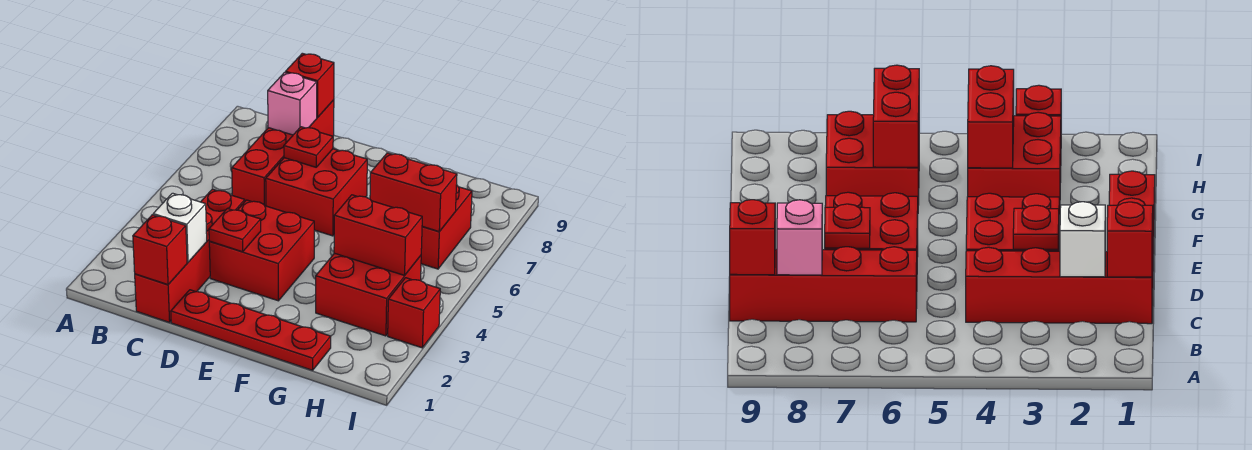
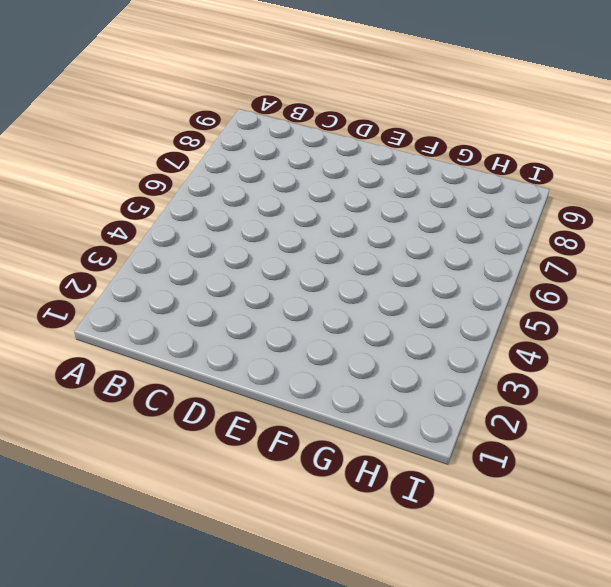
none -> red 1x4 brick [135,189,245,322]
none -> red 1x4 brick [232,100,334,206]
none -> red 1x4 plate [171,290,331,370]

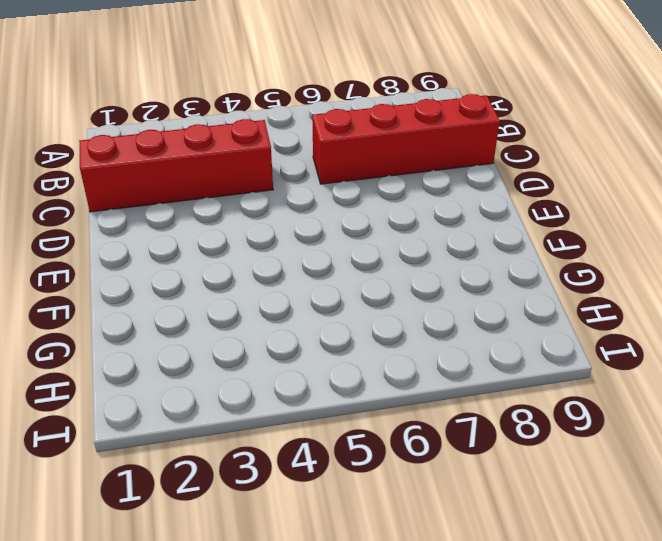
none -> red 1x4 plate [171,290,331,370]
none -> red 2x2 brick [209,200,314,301]
none -> red 2x2 brick [266,149,367,236]

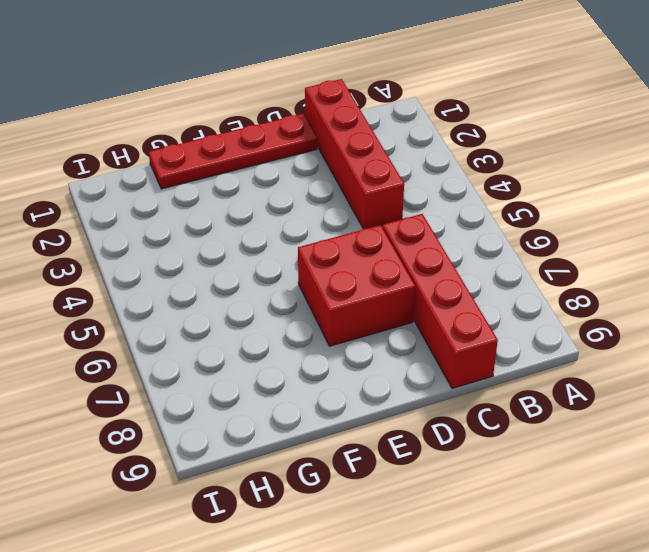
none -> red 2x2 brick [209,200,314,301]
none -> red 2x2 brick [316,253,421,336]
none -> red 2x2 brick [421,185,472,269]

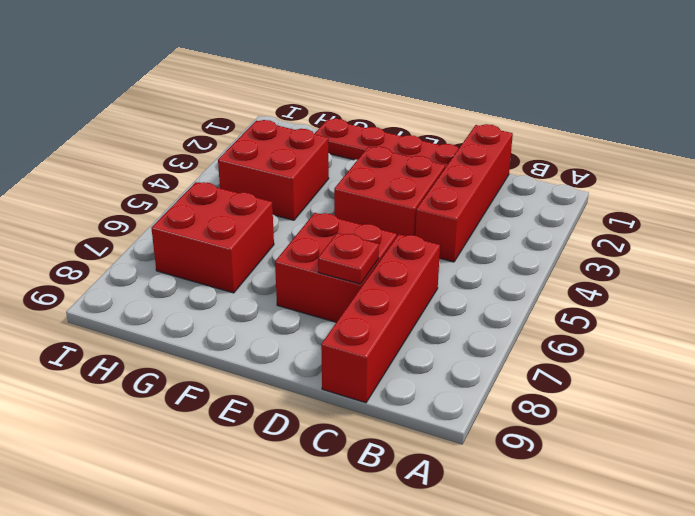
none -> red 1x1 brick [388,278,440,348]
none -> red 1x1 brick [133,215,187,285]
none -> white 1x1 brick [153,193,207,262]

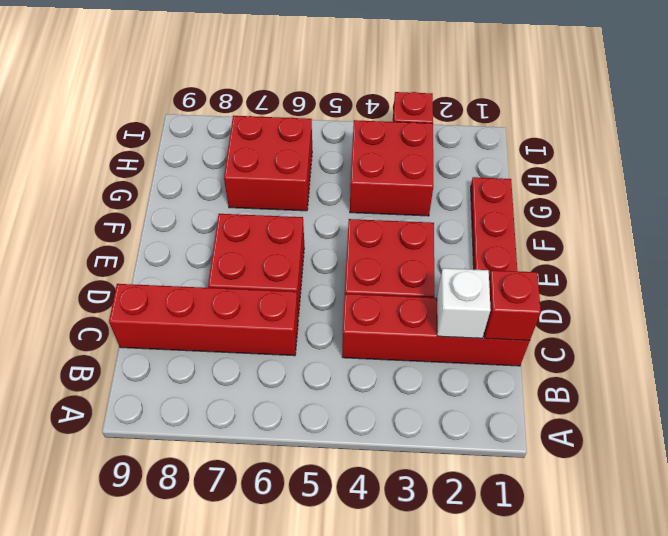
none -> pink 1x1 brick [268,72,317,135]
none -> red 1x1 brick [286,53,334,118]
none -> red 1x1 plate [209,209,261,252]

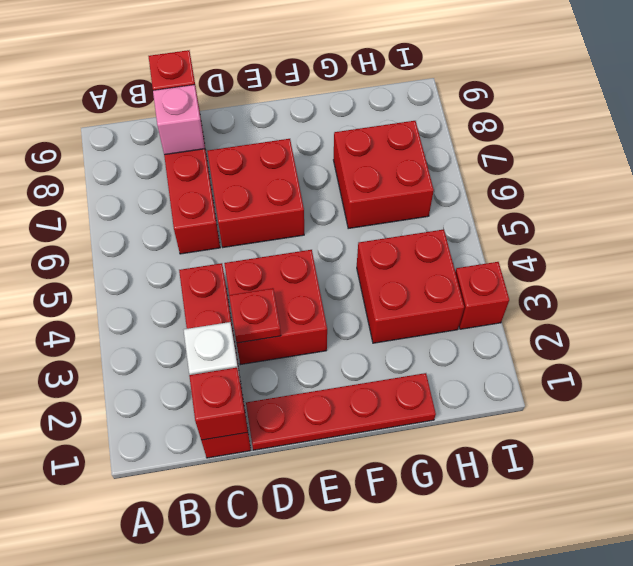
none -> red 1x1 plate [284,127,333,167]
none -> red 1x2 brick [334,195,422,275]
none -> red 1x2 brick [370,153,457,232]

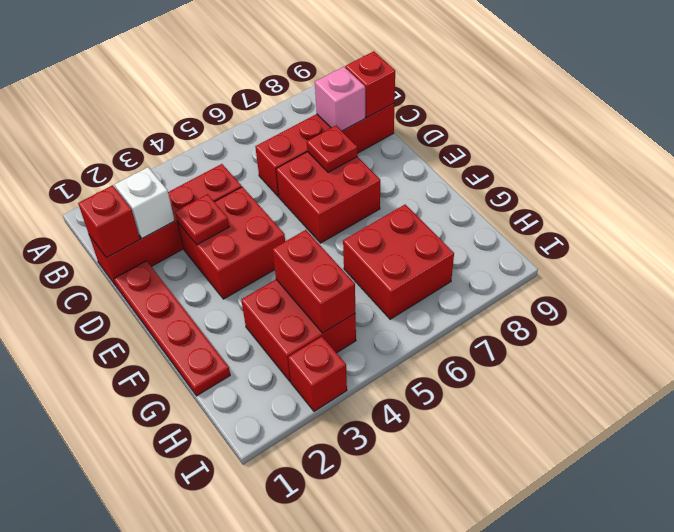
none -> red 1x2 brick [370,153,457,232]

